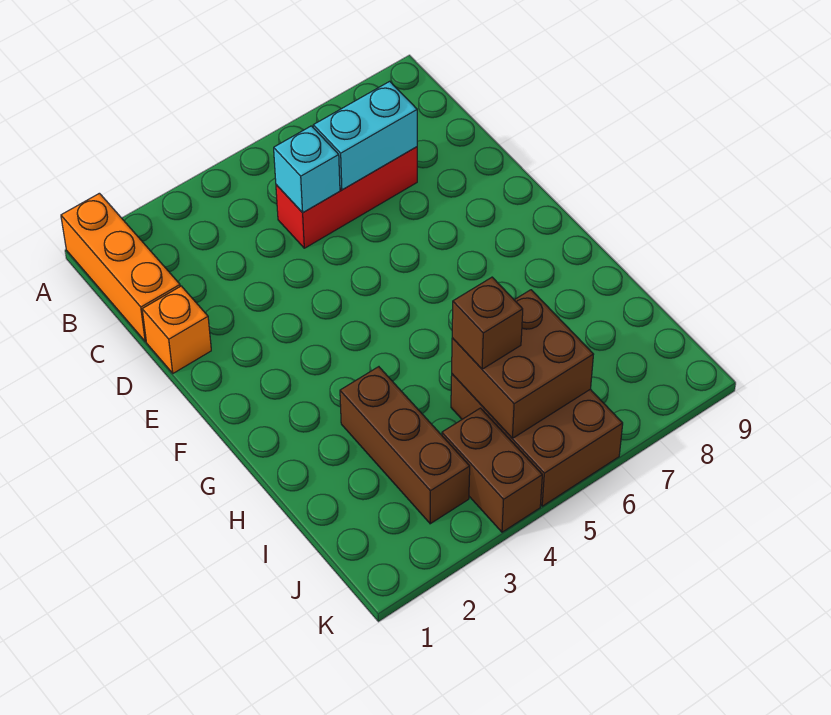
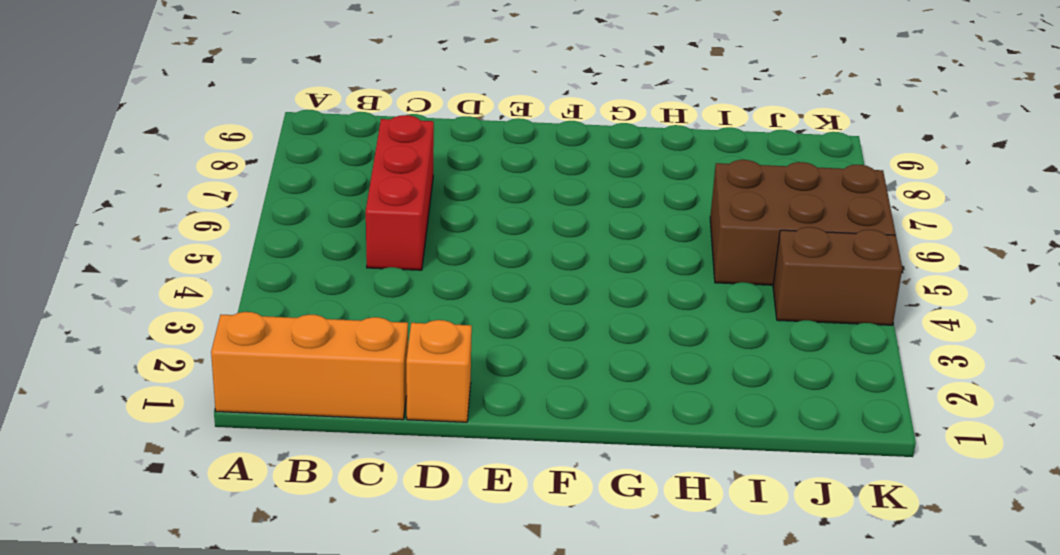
none -> brown 1x3 brick [340,367,470,524]
none -> cyan 1x1 brick [274,126,340,213]

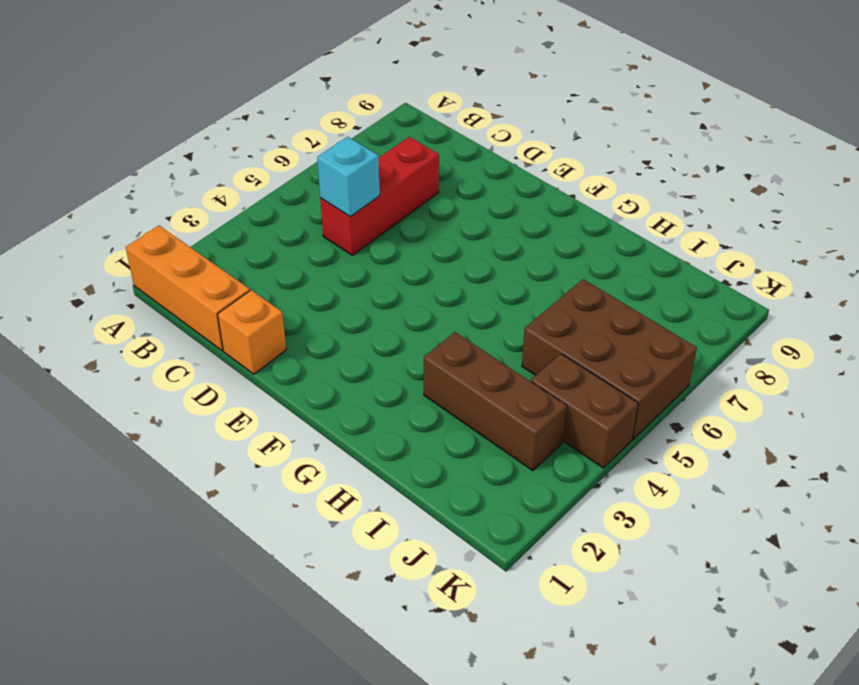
none -> cyan 1x2 brick [313,81,417,190]
none -> brown 2x2 brick [452,290,594,438]

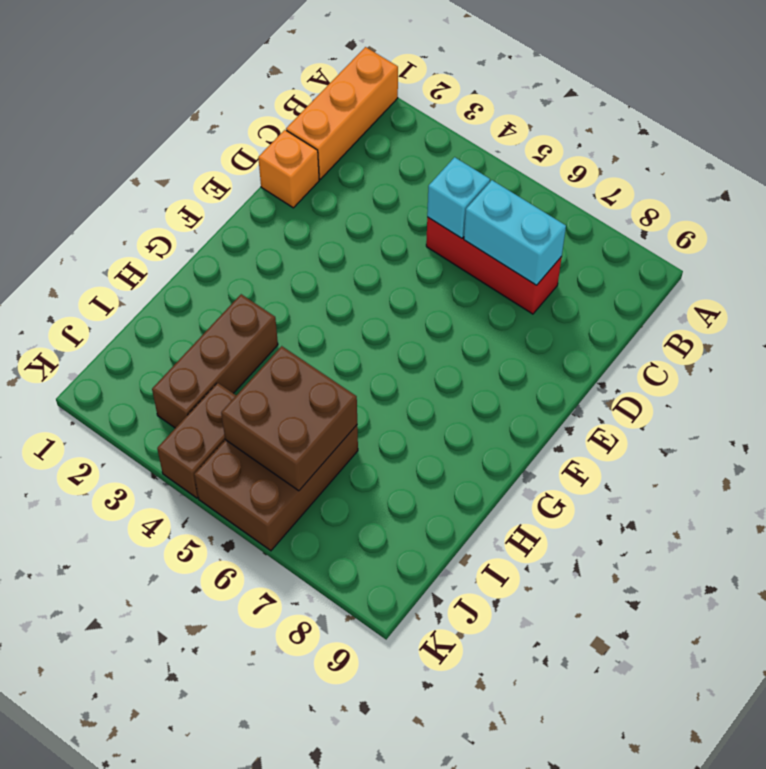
none -> brown 1x1 brick [452,277,523,369]

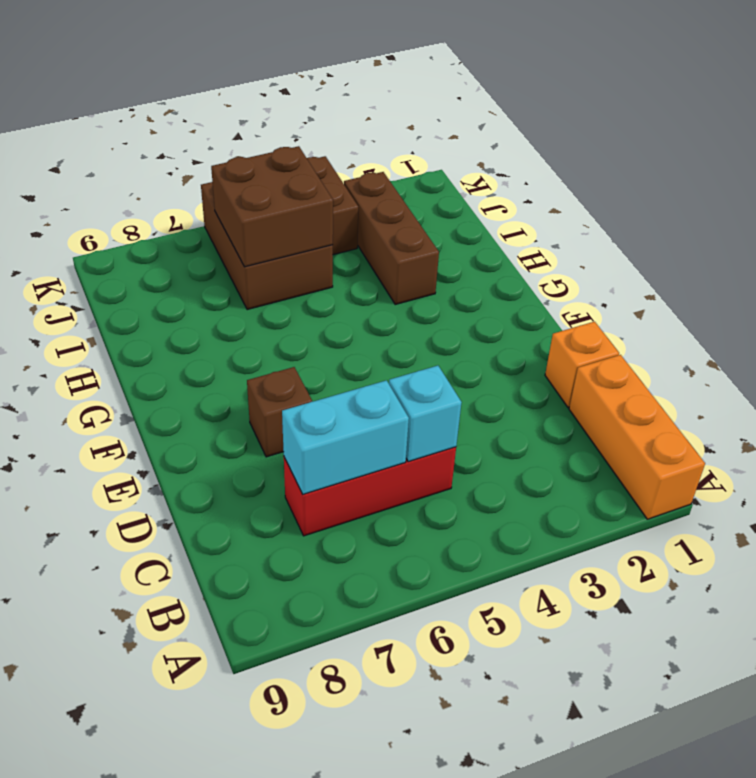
brown 1x1 brick [247,367,312,457] -> brown 1x1 brick moved to [452,277,523,369]

